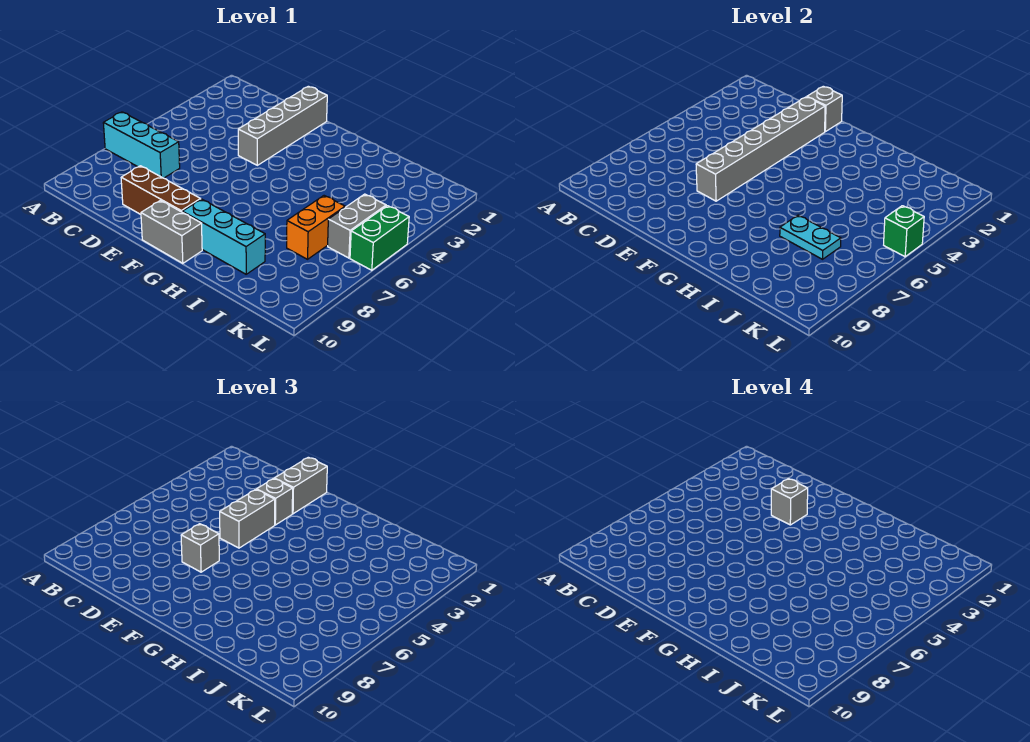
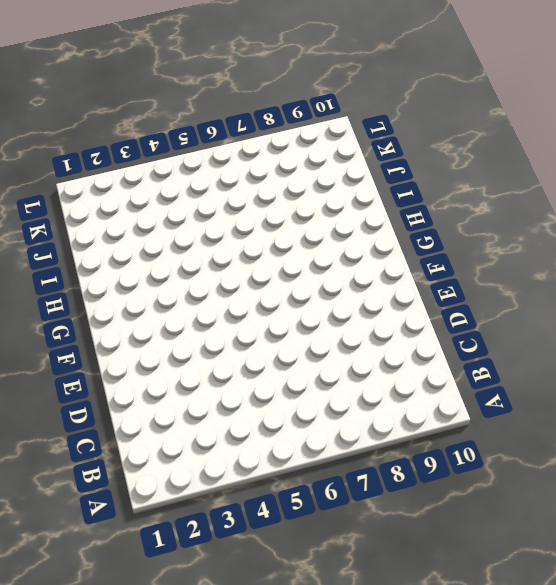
none -> cyan 1x3 brick [103,112,180,178]
none -> brown 1x3 brick [121,166,201,214]
none -> grey 1x4 brick [238,86,327,165]

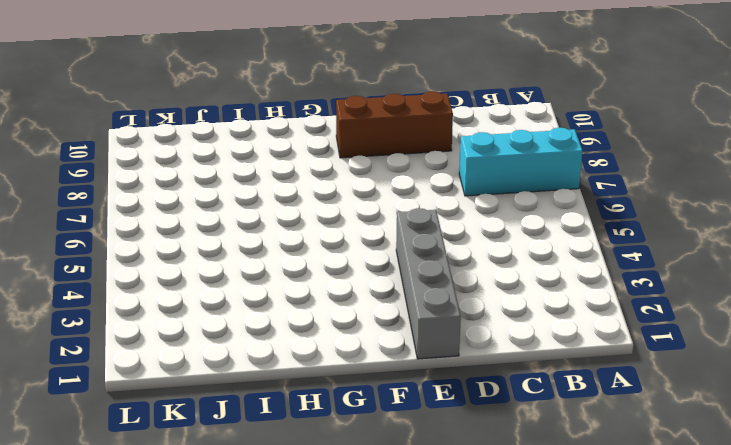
none -> grey 1x2 brick [141,200,202,263]
none -> cyan 1x3 brick [182,199,265,274]
none -> orange 1x2 brick [287,196,345,259]

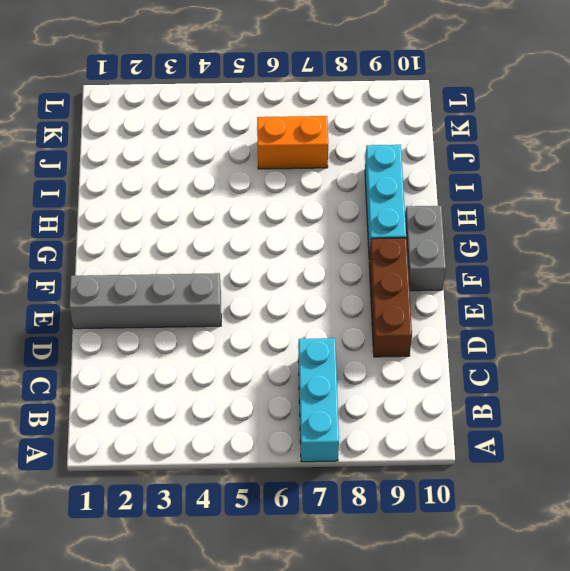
none -> grey 1x2 brick [328,194,386,258]
none -> green 1x2 brick [350,206,409,270]
none -> grey 1x1 brick [807,86,842,132]

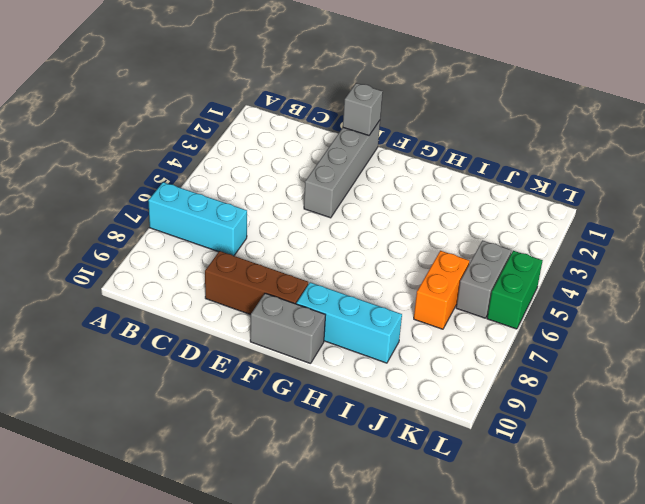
none -> grey 1x6 brick [696,97,825,201]
none -> cyan 1x2 plate [780,215,841,259]
none -> green 1x1 brick [884,206,924,257]

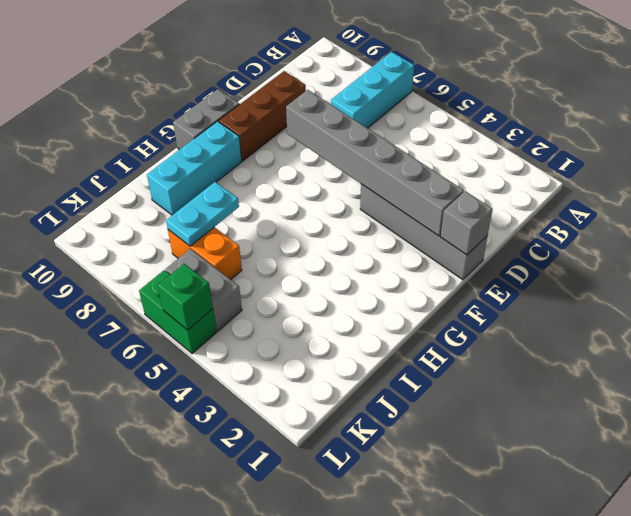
none -> grey 1x2 brick [274,457,327,514]
none -> grey 1x1 brick [256,479,293,525]
none -> grey 1x2 brick [220,490,275,548]

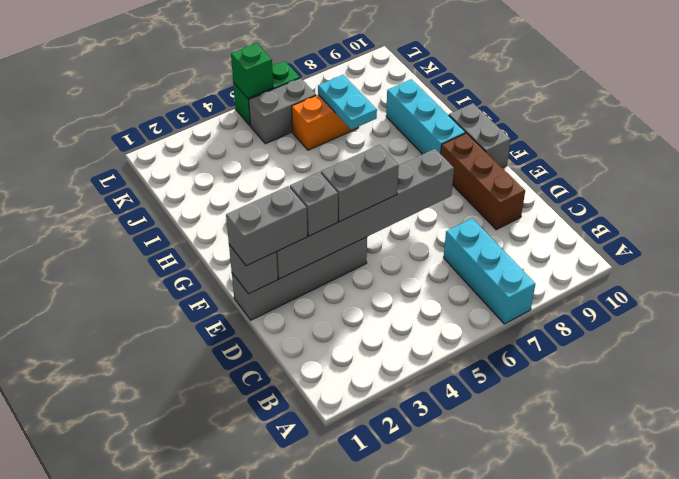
none -> grey 1x1 brick [181,524,219,572]
none -> grey 1x1 brick [771,479,808,525]

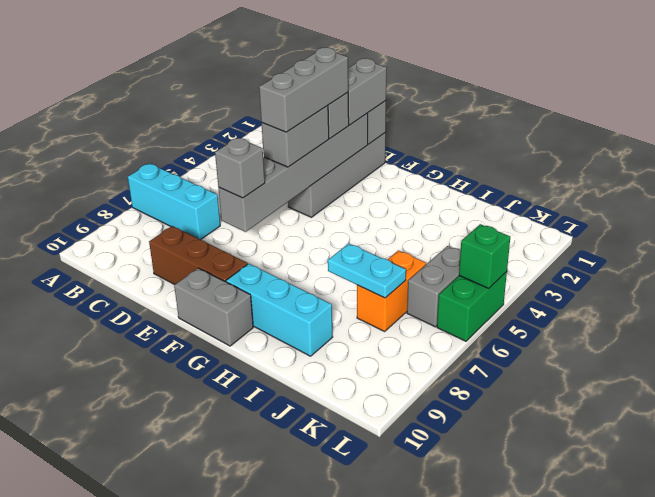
grey 1x3 brick [259,47,348,132] -> grey 1x1 brick [771,479,808,525]

